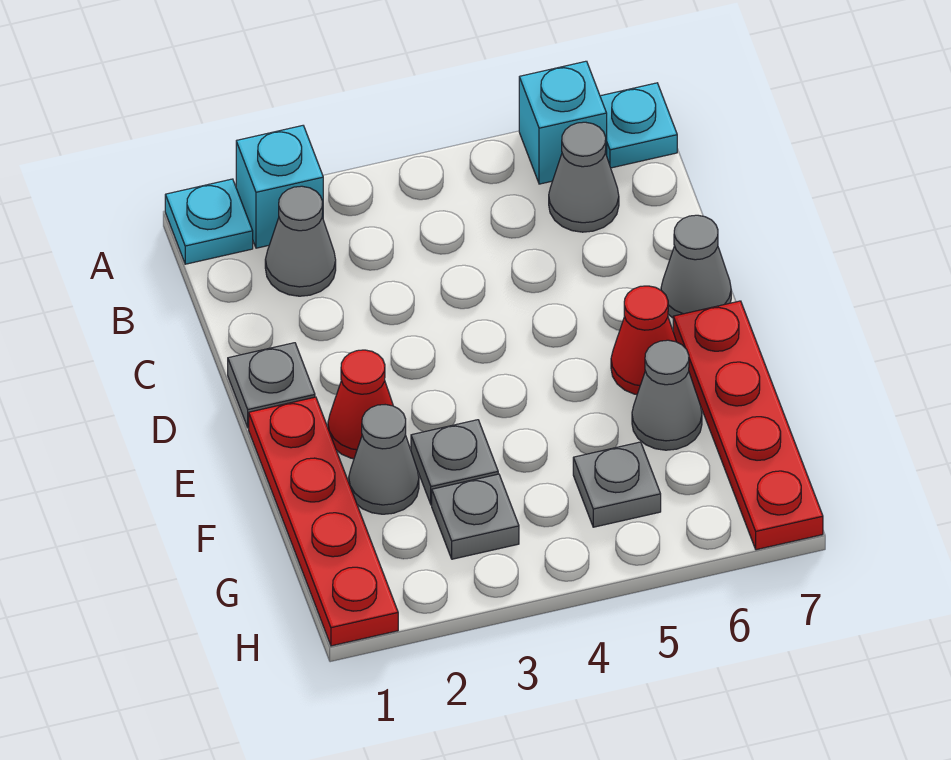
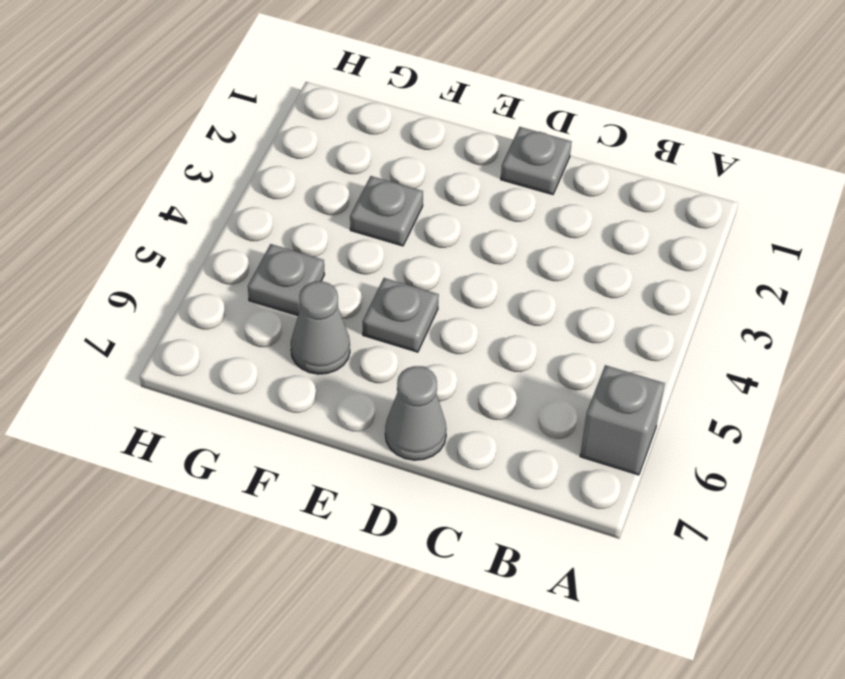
grey 1x1 brick [580,365,665,475] -> cyan 1x1 brick [519,61,607,184]
grey 1x1 plate [363,278,439,352] -> grey 1x1 plate moved to [432,474,519,559]
none -> cyan 1x1 plate [165,179,253,264]
none -> cyan 1x1 brick [236,126,323,248]
none -> cyan 1x1 plate [600,83,677,168]

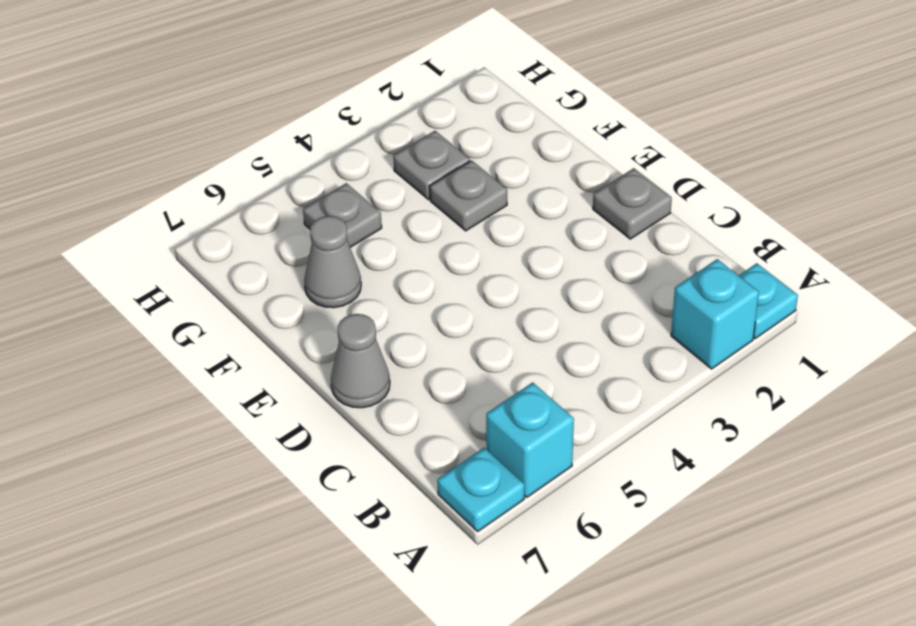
none -> grey 1x1 cone [265,186,336,296]
none -> grey 1x1 cone [549,122,619,232]
none -> red 1x4 plate [249,397,398,646]

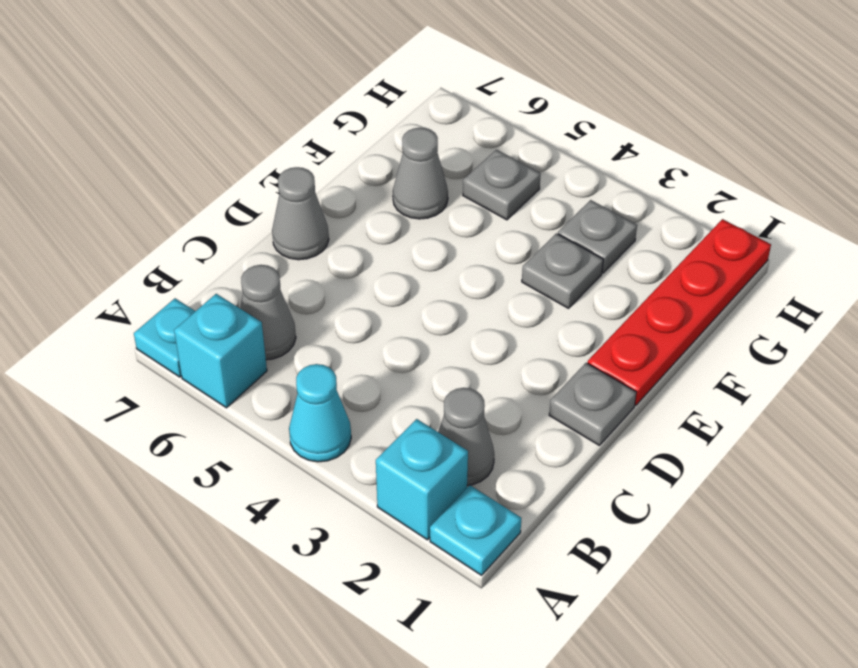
cyan 1x1 cone [289,364,351,462] -> none
none -> red 1x1 cone [328,350,393,459]
none -> red 1x1 cone [611,286,676,395]
none -> red 1x4 plate [673,301,823,550]

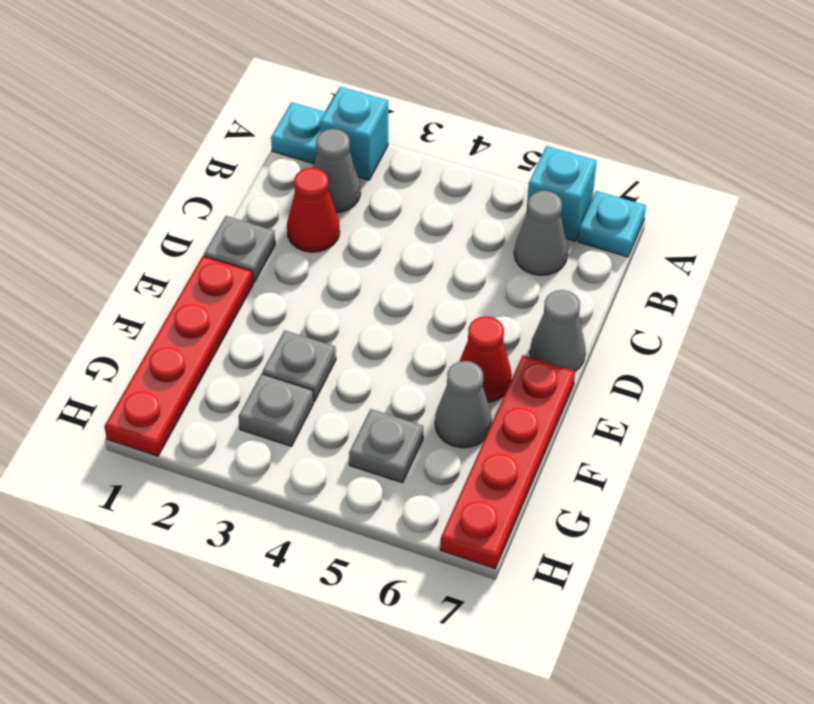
red 1x1 cone [287,168,340,252] -> red 1x1 cone moved to [328,350,393,459]
none -> grey 1x1 cone [349,405,419,514]

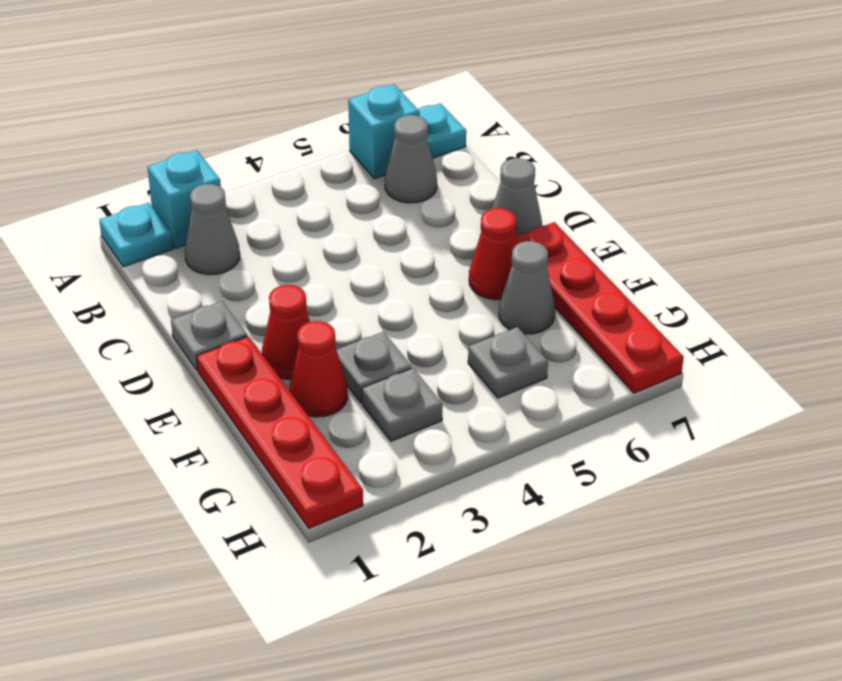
red 1x1 cone [289,321,348,417] -> grey 1x1 cone [349,405,419,514]

